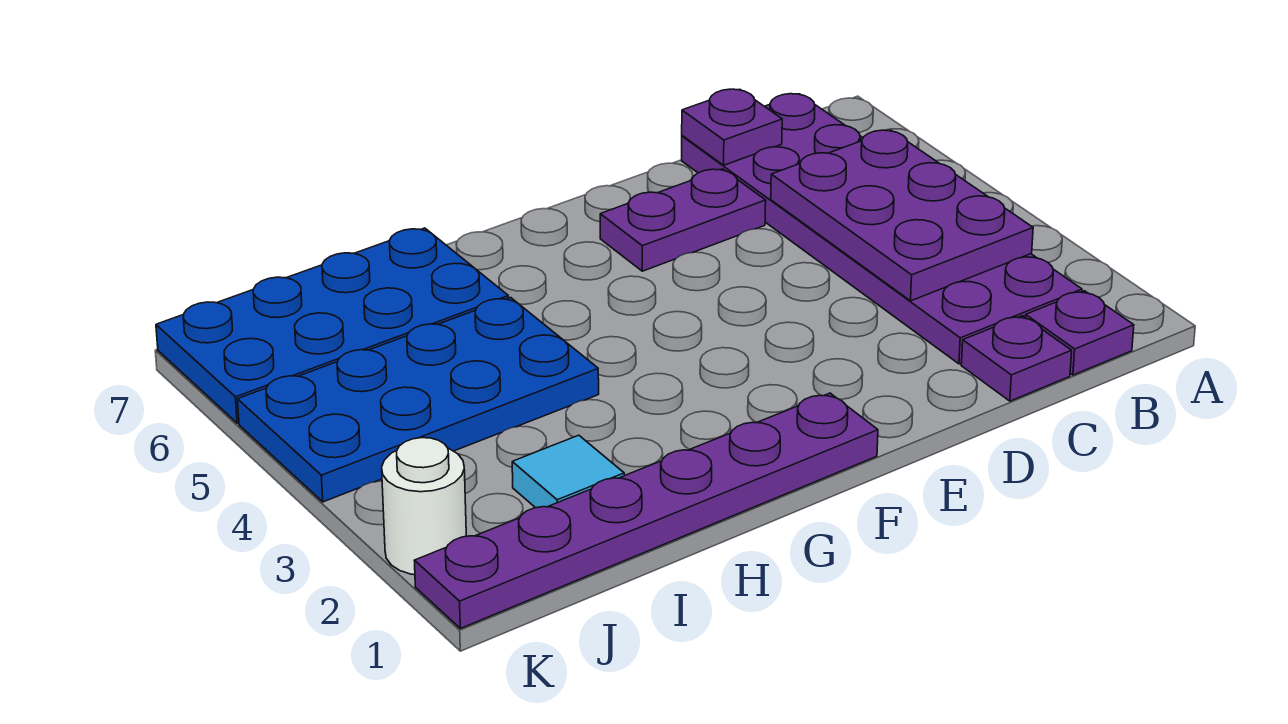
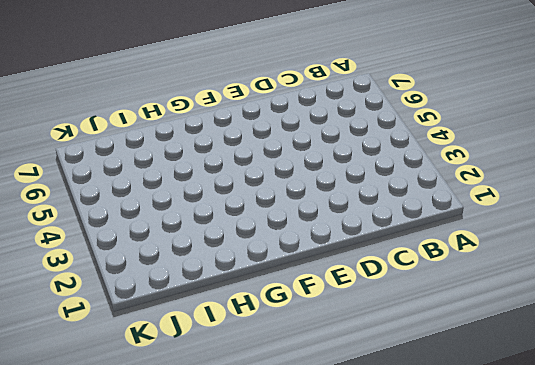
none -> purple 1x1 plate [1025,291,1134,375]
none -> purple 2x6 plate [682,94,1082,364]

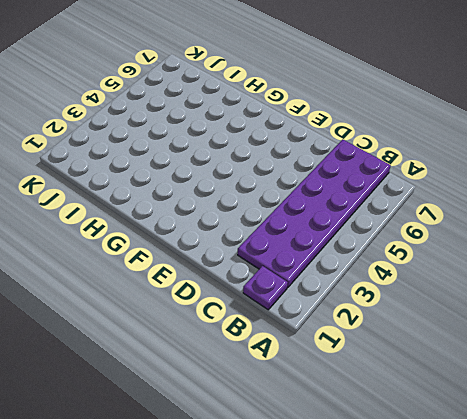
none -> purple 1x1 plate [961,316,1072,401]
none -> purple 1x2 plate [600,169,766,271]

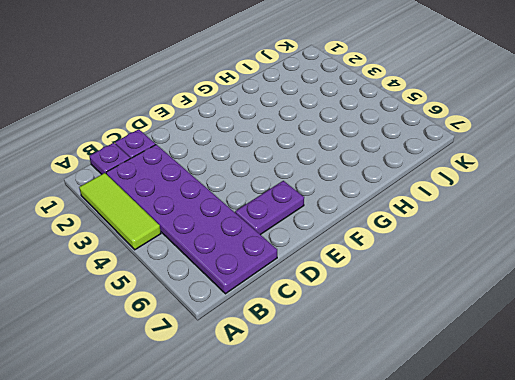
lime 1x3 tile [79,173,161,250] -> none
none -> purple 1x6 plate [414,393,878,628]
none -> blue 2x4 plate [238,297,599,502]

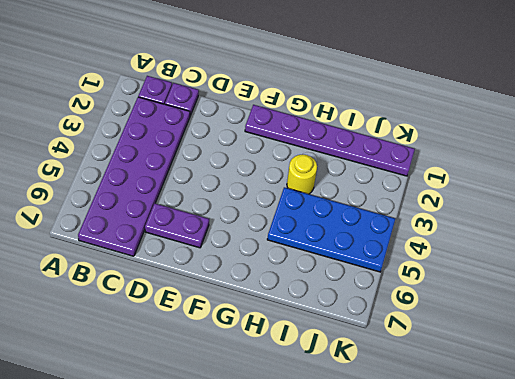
yellow 1x1 round brick [287,154,317,194] -> none
none -> blue 2x4 plate [156,228,508,423]
none -> cyan 1x1 tile [512,435,624,508]

